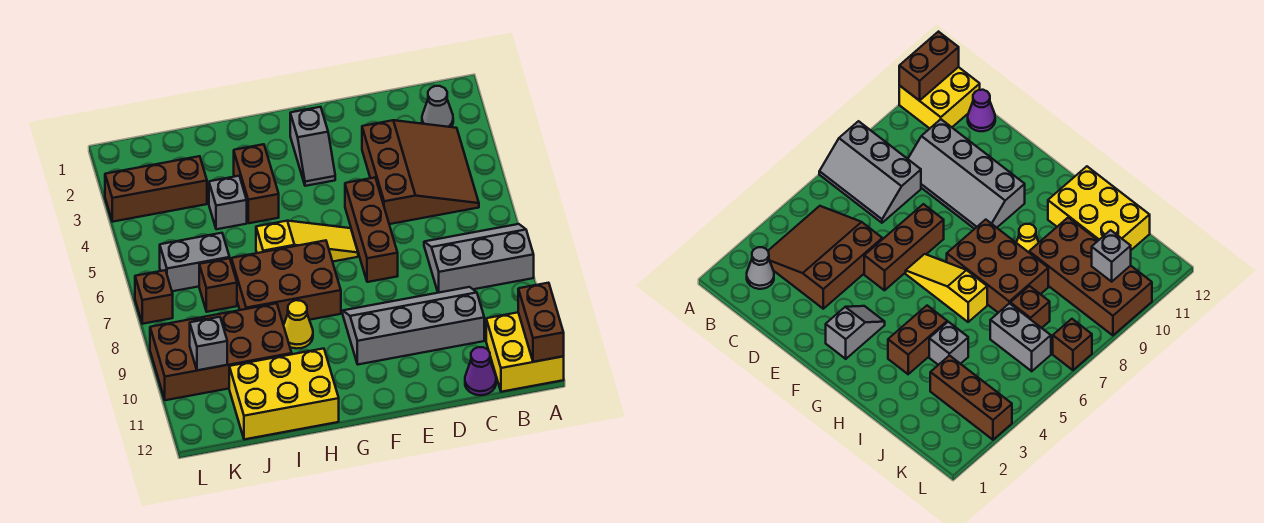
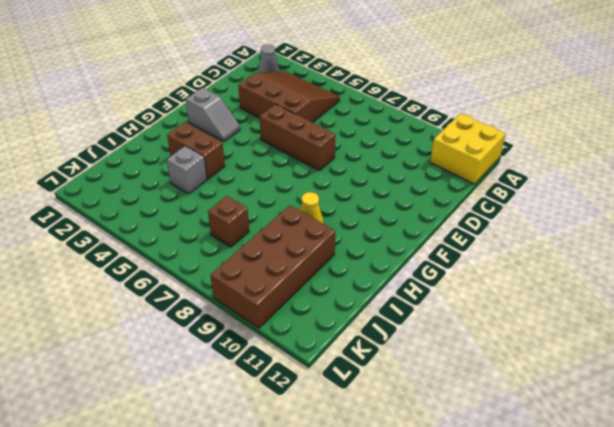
none -> grey 2x3 slope [424,224,534,293]
none -> grey 2x4 slope [343,287,484,364]
none -> purple 1x1 cone [465,347,496,395]

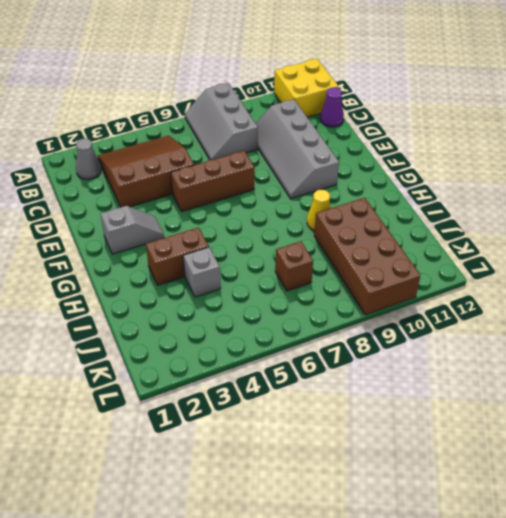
none -> yellow 1x3 slope [256,221,358,262]
none -> brown 2x3 brick [231,240,341,325]
none -> yellow 2x3 brick [229,348,339,439]

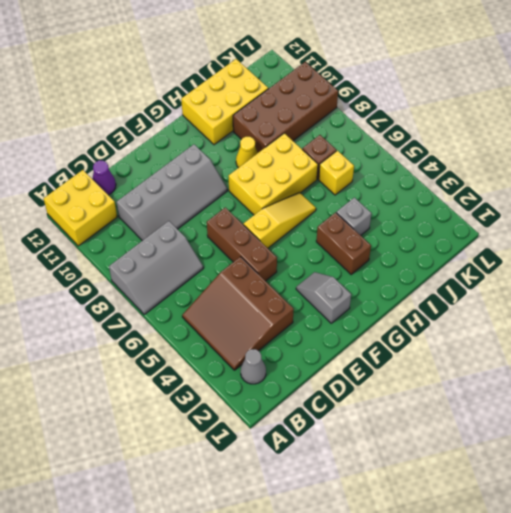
yellow 1x3 slope [244,192,316,248] -> yellow 1x3 slope turned to [256,221,358,262]
yellow 2x3 brick [229,133,318,215] -> brown 2x3 brick [231,240,341,325]
yellow 1x1 brick [319,151,354,195] -> grey 1x2 brick [160,233,230,291]
none -> brown 1x3 brick [105,156,207,222]
none -> brown 1x1 brick [135,270,173,324]
none -> brown 1x2 brick [518,283,564,362]

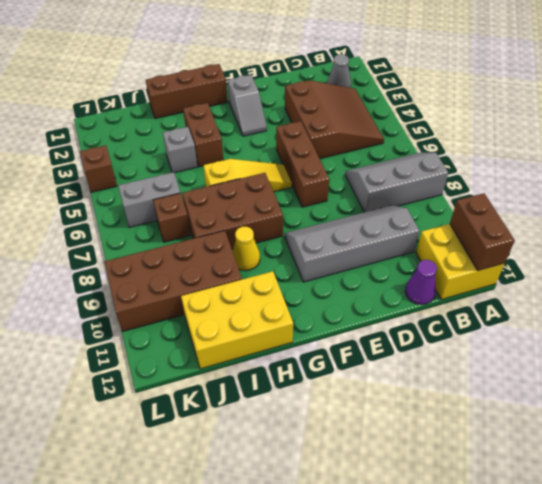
brown 1x3 brick [146,64,228,118] -> brown 1x3 brick moved to [105,156,207,222]
brown 1x1 brick [80,145,117,192] -> brown 1x1 brick moved to [135,270,173,324]
none -> grey 1x1 brick [190,317,227,370]

